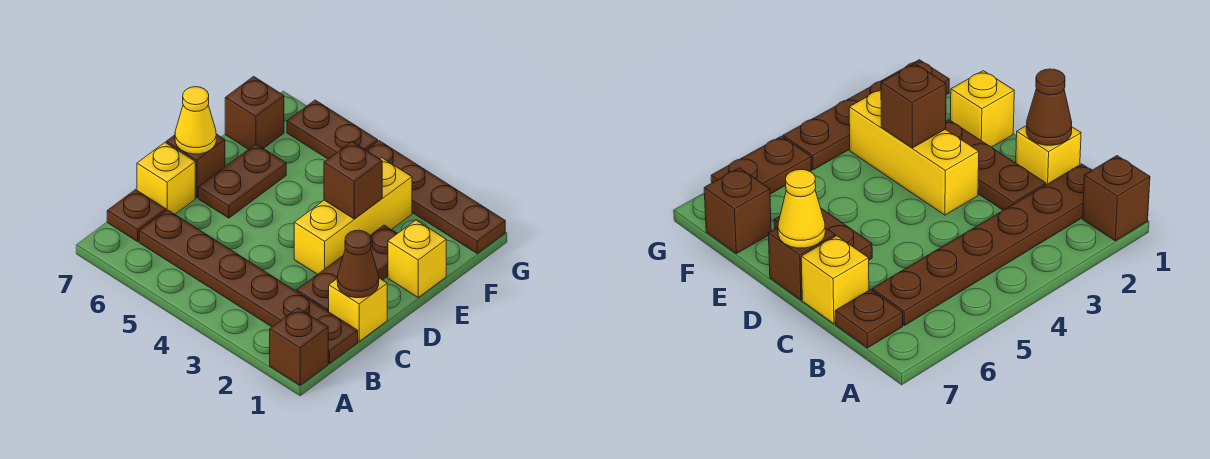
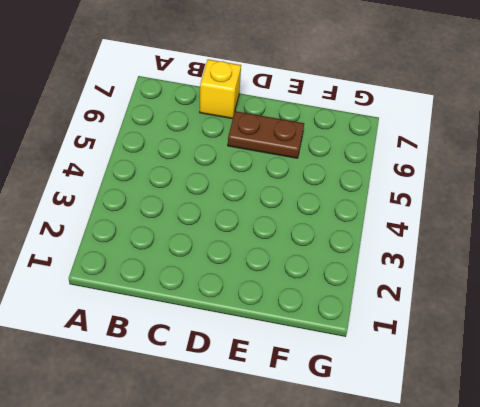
none -> brown 1x1 brick [270,308,328,385]
none -> brown 1x6 plate [139,210,358,363]
none -> brown 1x1 plate [107,190,166,242]

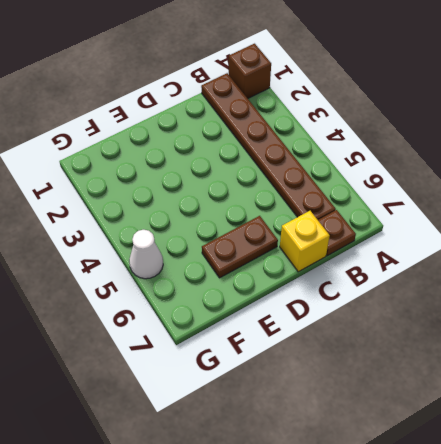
white 1x1 cone [129,230,163,279] -> brown 1x2 plate [287,100,378,159]
none -> yellow 1x1 brick [329,278,387,341]
none -> brown 1x3 plate [297,225,397,312]
none -> yellow 1x3 brick [294,158,412,274]

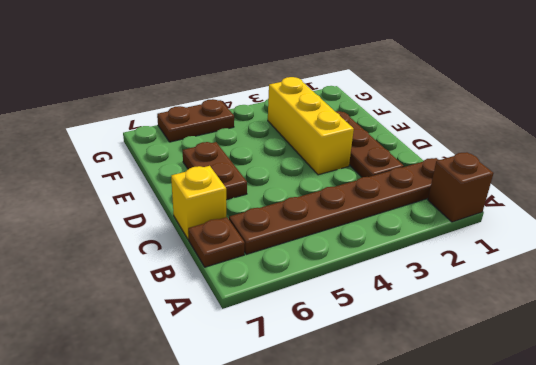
none -> yellow 1x1 brick [329,278,387,341]
none -> brown 1x1 brick [166,134,225,198]
none -> yellow 1x1 brick [388,220,446,297]

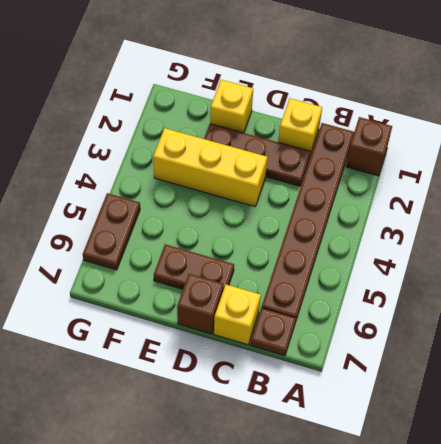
none -> brown 1x1 brick [225,76,284,149]
none -> brown 1x4 plate [366,141,505,253]
none -> brown 1x1 cone [337,230,379,298]

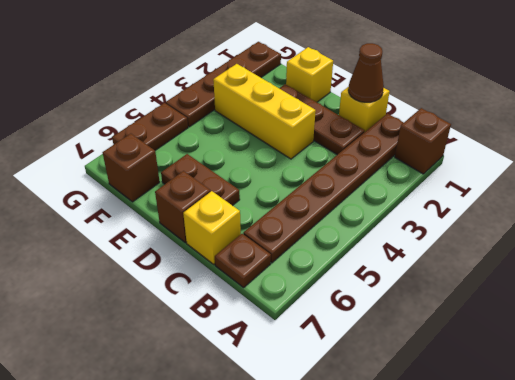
none -> yellow 1x1 cone [175,87,216,154]
none -> brown 1x1 brick [324,142,382,219]

